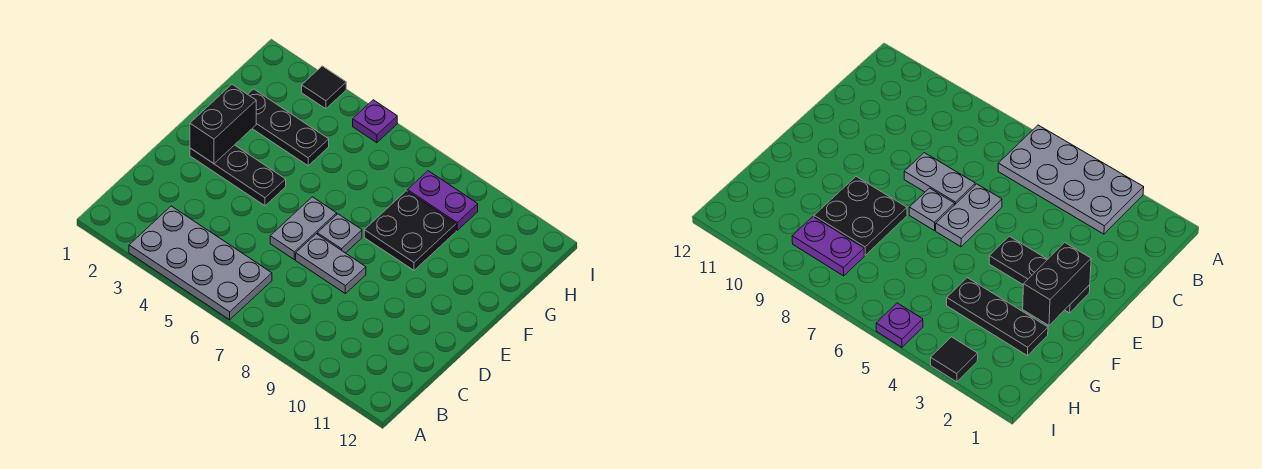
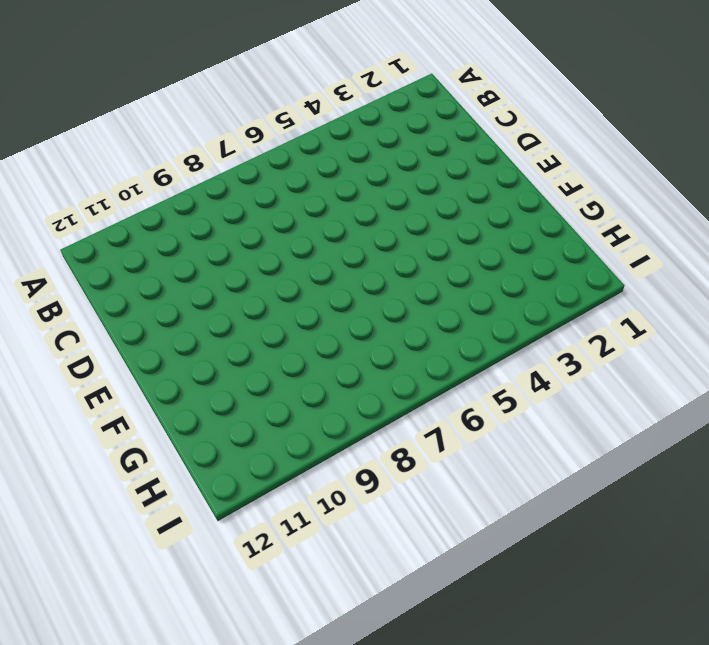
none -> grey 2x4 plate [129,206,272,320]
none -> grey 1x2 plate [270,197,337,260]

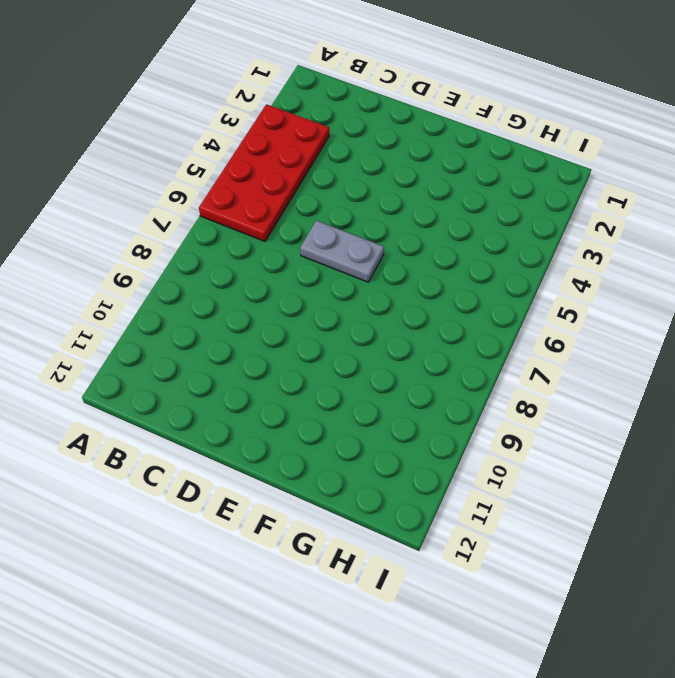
red 2x4 plate [199,104,329,242] -> grey 2x4 plate [129,206,272,320]
none -> grey 1x2 plate [296,234,366,293]
none -> black 1x3 plate [190,145,286,206]

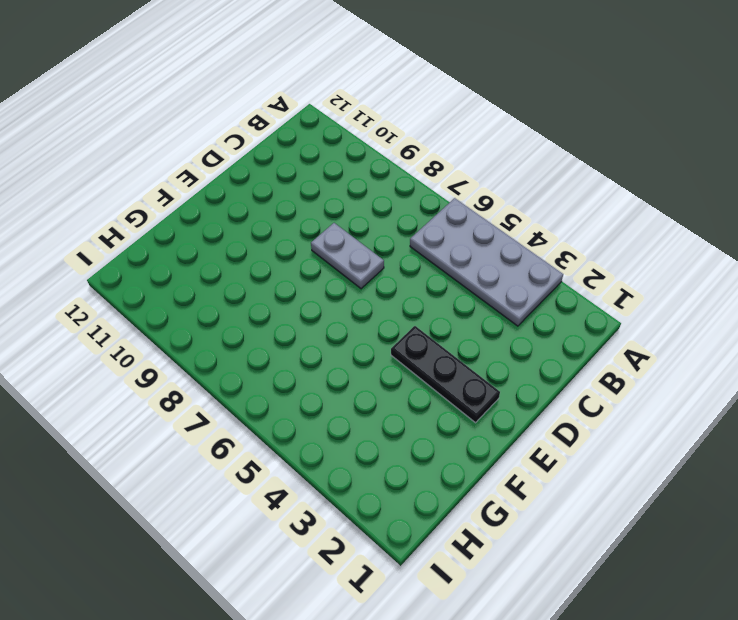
none -> grey 1x2 plate [270,197,337,260]
none -> grey 1x1 plate [317,214,362,253]

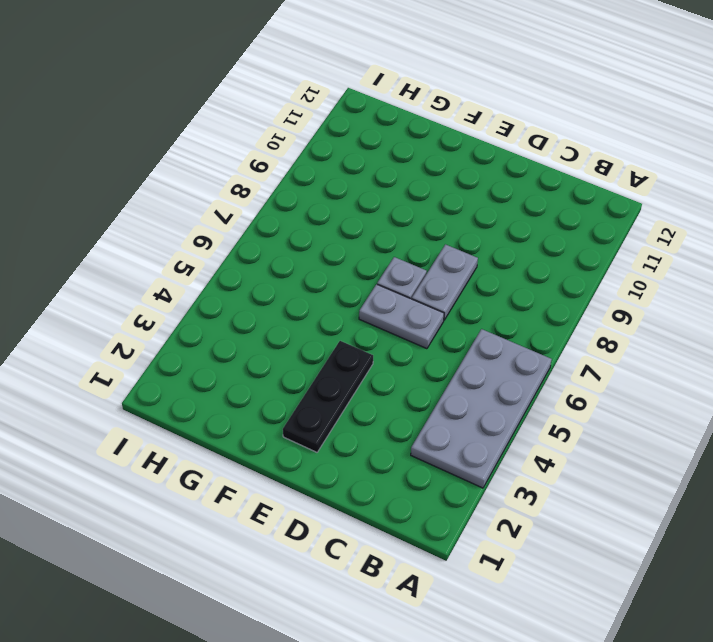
none -> black 2x2 plate [364,191,456,270]
none -> black 1x3 plate [248,89,329,166]

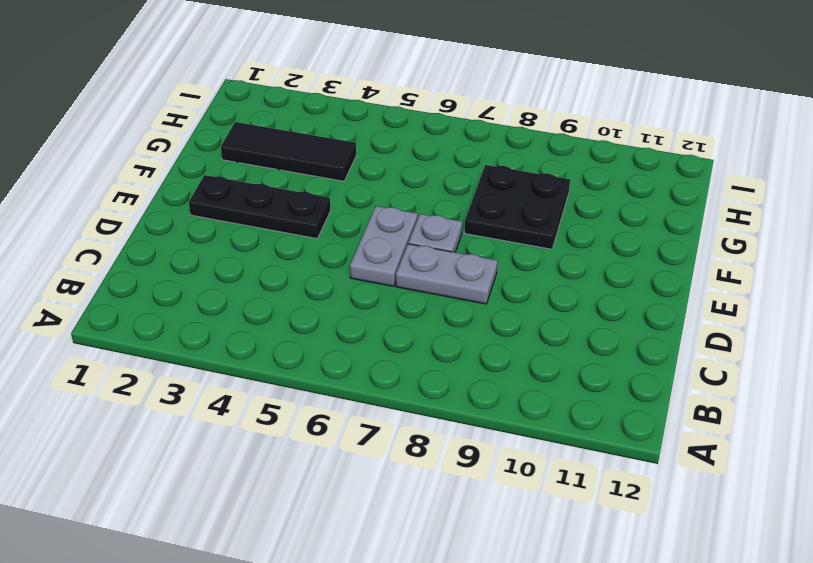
black 1x3 tile [221,122,356,181] -> black 1x3 plate [248,89,329,166]
none -> grey 2x4 plate [129,206,272,320]
none -> purple 1x2 plate [408,171,478,230]

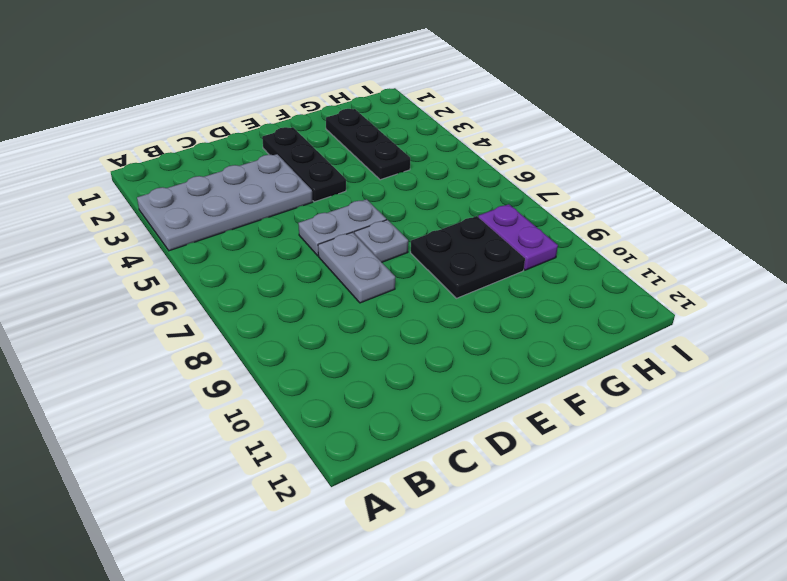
grey 2x4 plate [137,154,313,251] -> grey 2x4 plate turned to [129,206,272,320]
none -> black 1x1 tile [302,66,346,109]
none -> purple 1x1 plate [353,100,397,143]

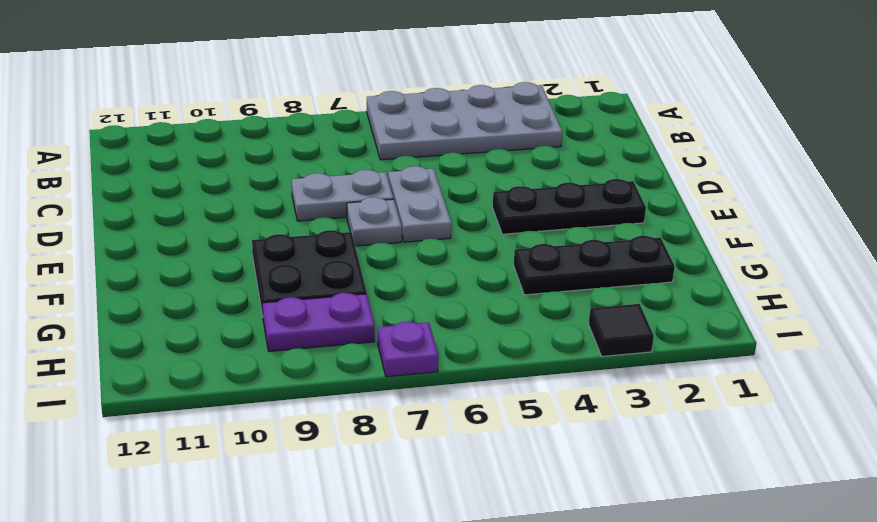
purple 1x1 plate [378,322,439,377] -> purple 1x1 plate moved to [353,100,397,143]
none -> black 1x2 brick [190,84,256,164]

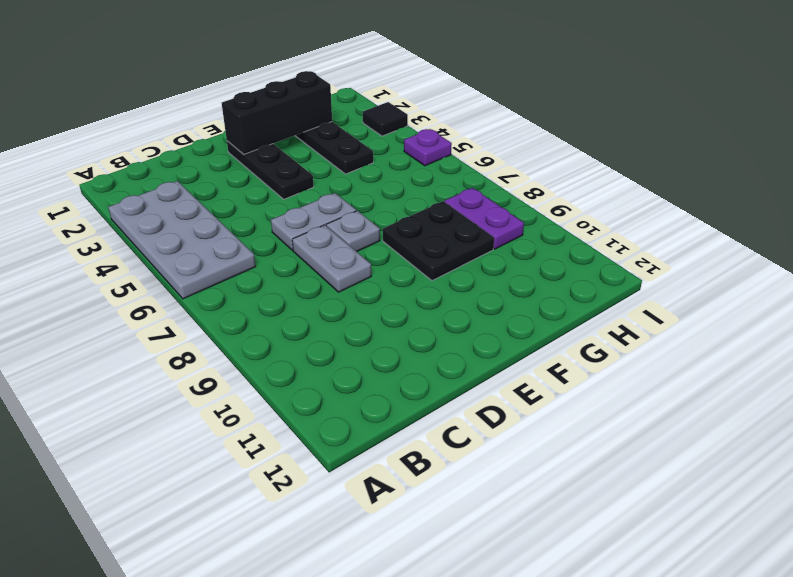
black 1x3 brick [222,71,332,154] -> black 1x2 brick [190,84,256,164]

